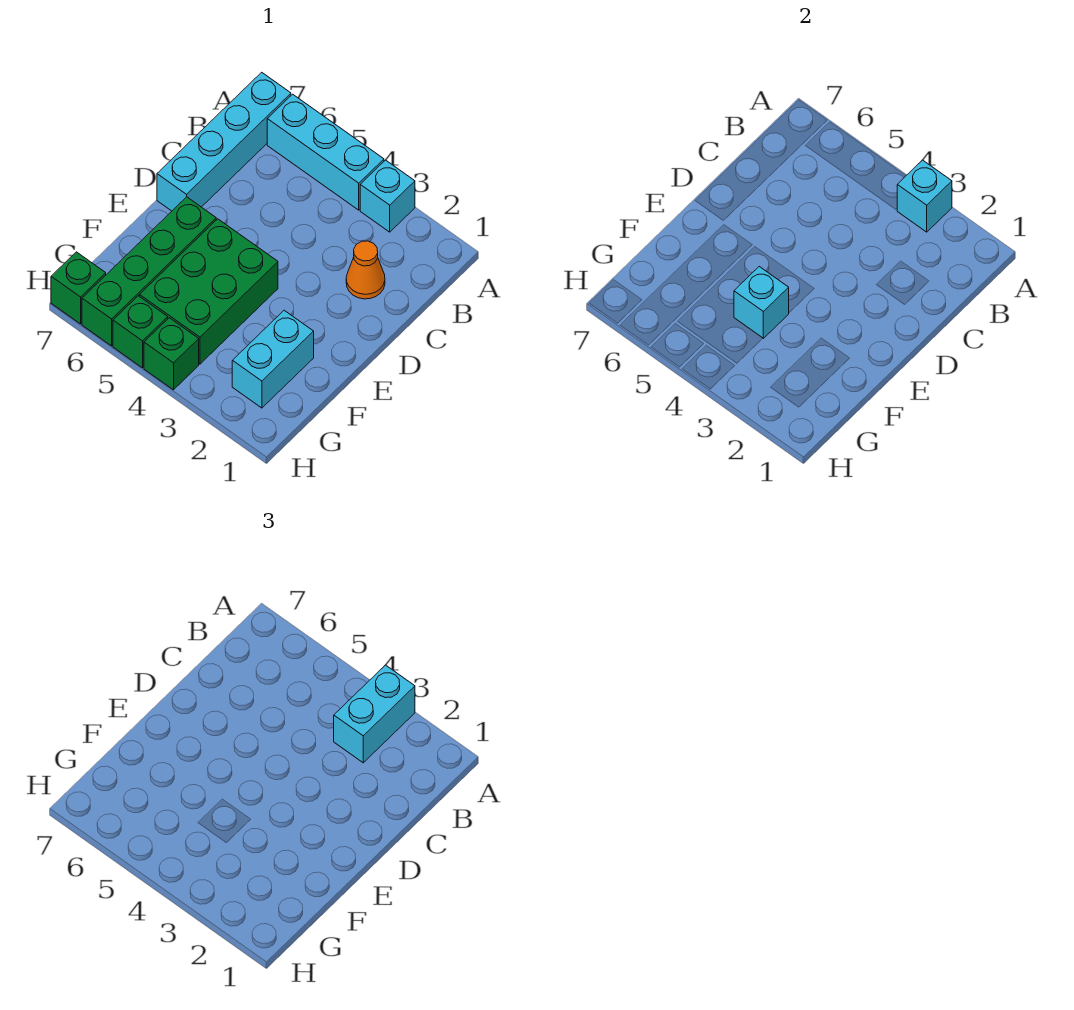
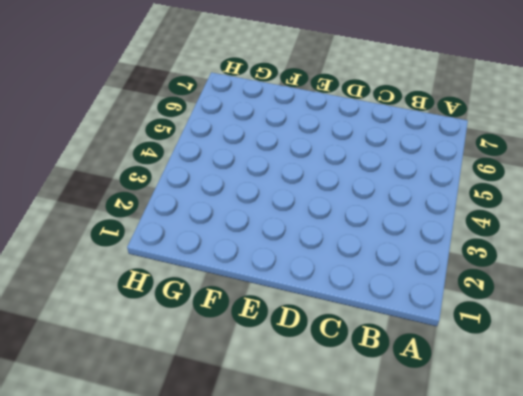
none -> cyan 1x1 brick [360,160,415,232]
none -> cyan 1x3 brick [267,94,384,210]
none -> cyan 1x4 brick [157,72,291,211]

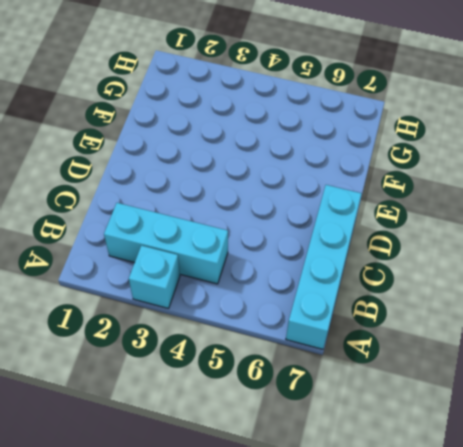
cyan 1x3 brick [104,203,228,284] -> cyan 1x3 brick moved to [267,94,384,210]
none -> orange 1x1 cone [346,241,385,299]
none -> green 2x3 brick [140,219,278,364]
none -> green 1x4 brick [82,197,216,346]

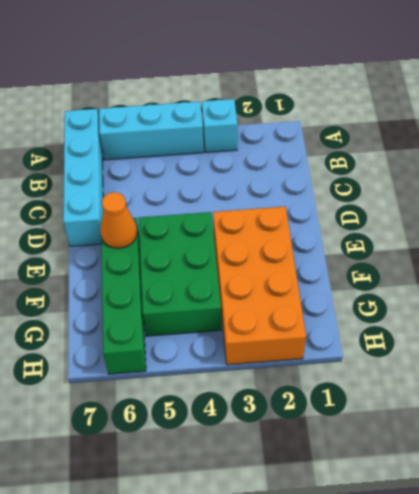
orange 2x4 brick [213,207,306,365] -> cyan 1x2 brick [232,310,314,408]
orange 1x1 cone [100,192,137,248] -> orange 1x1 cone moved to [346,241,385,299]
none -> green 1x1 brick [144,318,199,390]
none -> green 1x1 brick [113,296,168,368]
none -> green 1x1 brick [51,252,106,324]

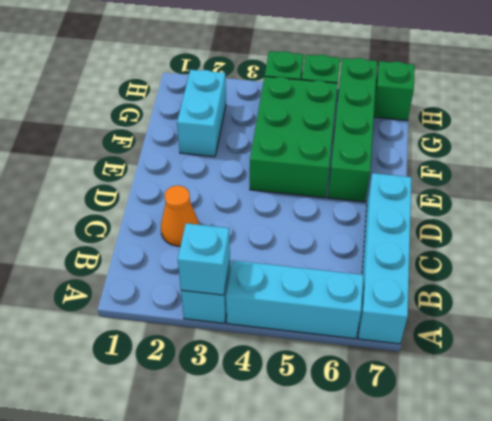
none -> cyan 1x1 brick [734,267,789,338]
none -> cyan 1x2 brick [334,665,415,763]

